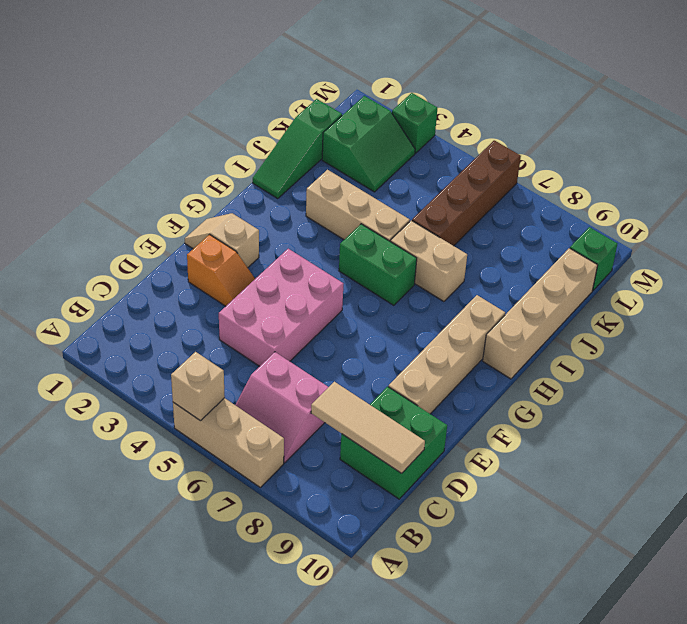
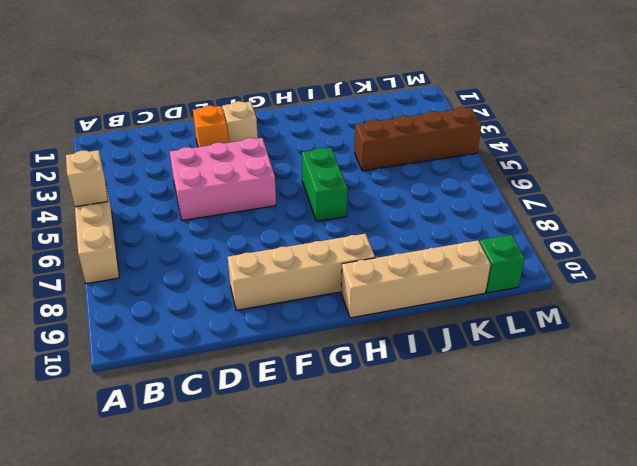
brown 1x4 brick [355,107,481,171] -> brown 1x4 brick moved to [412,140,521,246]
none -> pink 2x2 slope [235,352,328,463]
none -> green 2x2 brick [340,387,447,499]
none -> green 1x3 slope [253,99,342,199]

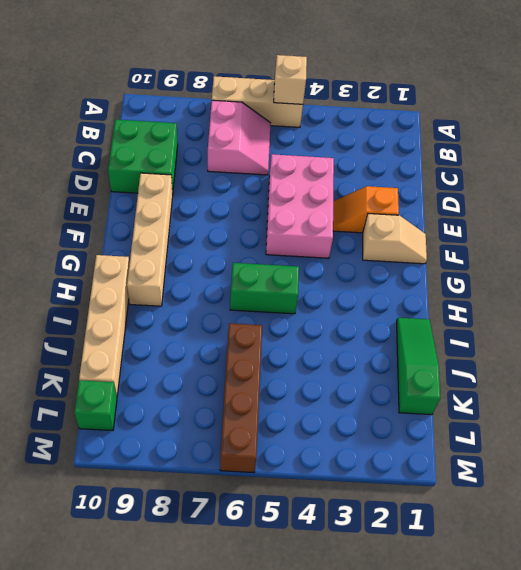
pink 2x2 slope [208,100,271,175] -> pink 2x2 slope turned to [235,352,328,463]
none -> tan 1x3 brick [306,170,410,241]
none -> tan 1x2 brick [390,220,467,302]
none -> green 2x2 slope [322,96,415,192]

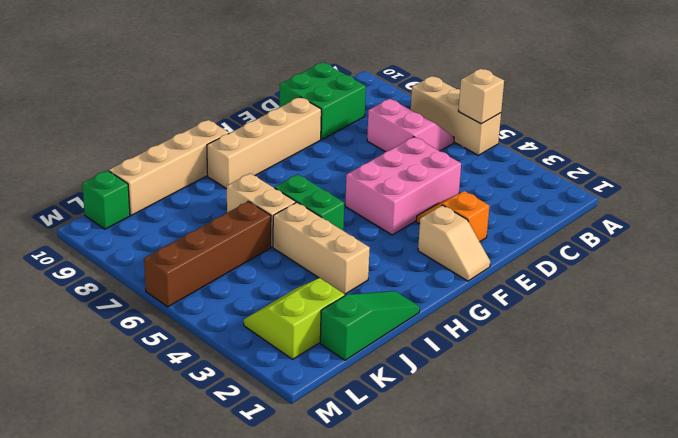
lime 2x2 slope [244,278,345,359] -> green 2x2 slope [322,96,415,192]
none -> green 1x1 brick [392,93,437,153]
none -> tan 1x3 tile [311,382,425,473]

